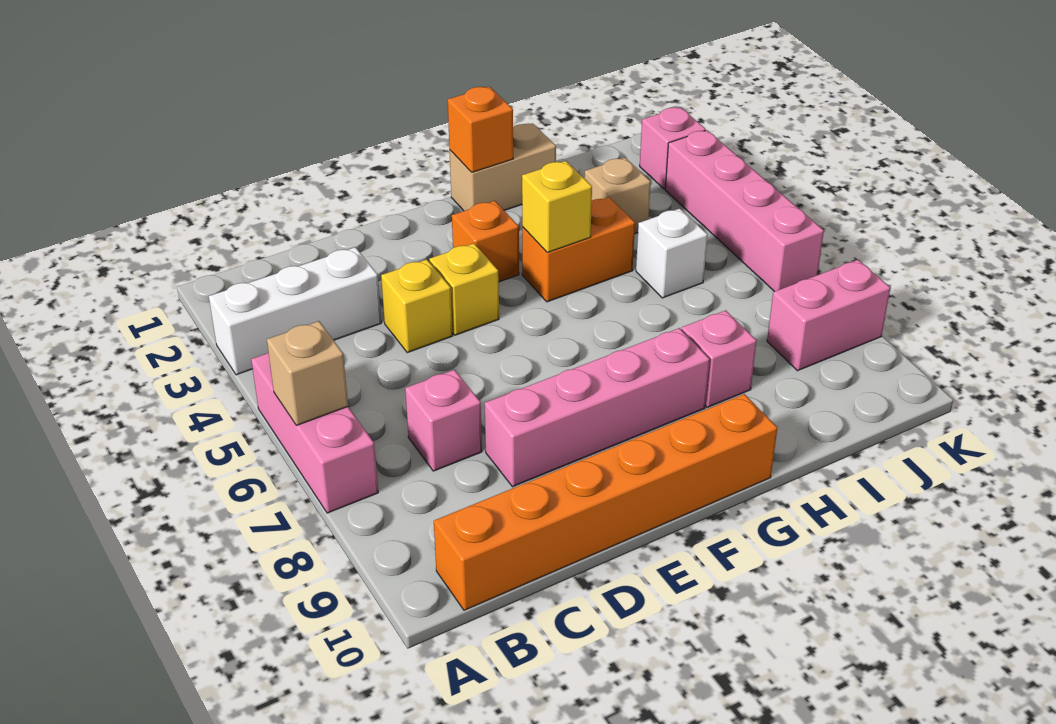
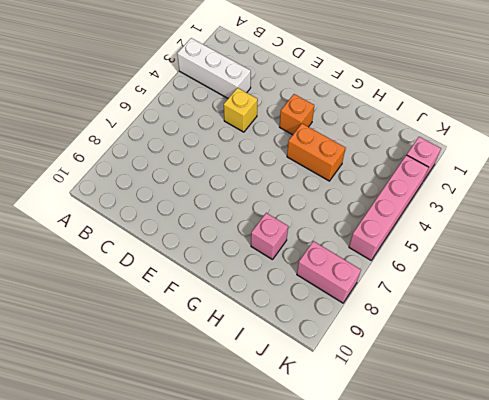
none -> pink 1x3 brick [251,353,378,513]
none -> orange 1x6 brick [434,394,777,610]
none -> pink 1x1 brick [405,370,482,471]

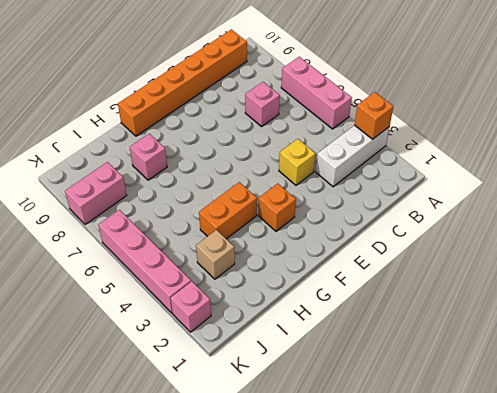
orange 1x1 brick [354,92,393,139] -> orange 1x1 brick moved to [448,87,513,172]
none -> pink 1x4 brick [485,328,710,487]
none -> yellow 1x1 brick [429,243,499,335]
none -> tan 1x2 brick [450,123,556,211]

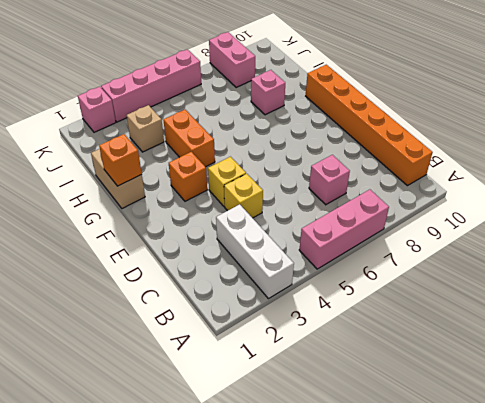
none -> pink 1x4 brick [485,328,710,487]
none -> white 1x1 brick [636,209,708,298]
none -> tan 1x1 brick [267,321,348,425]

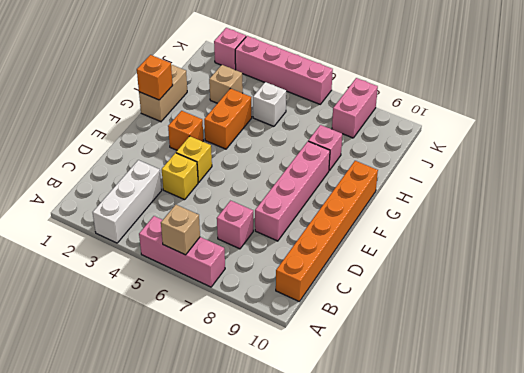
none -> yellow 1x1 brick [522,161,592,252]

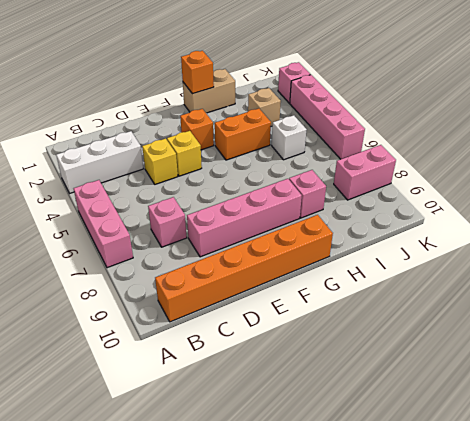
none -> tan 1x1 brick [267,321,348,425]
none -> yellow 1x1 brick [522,161,592,252]

